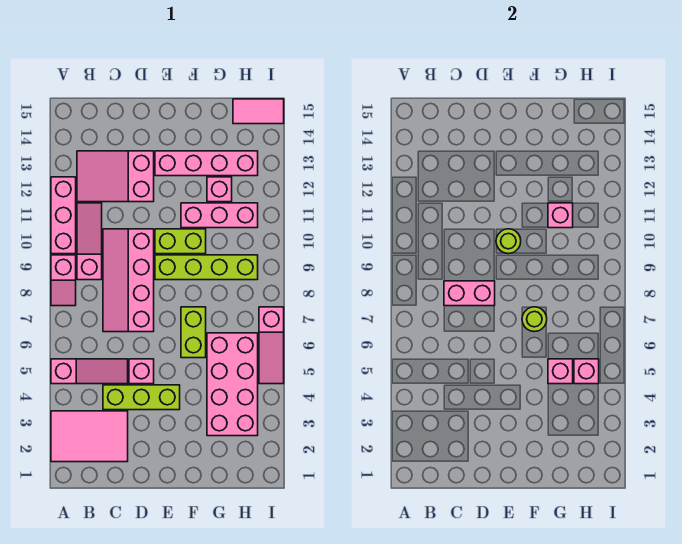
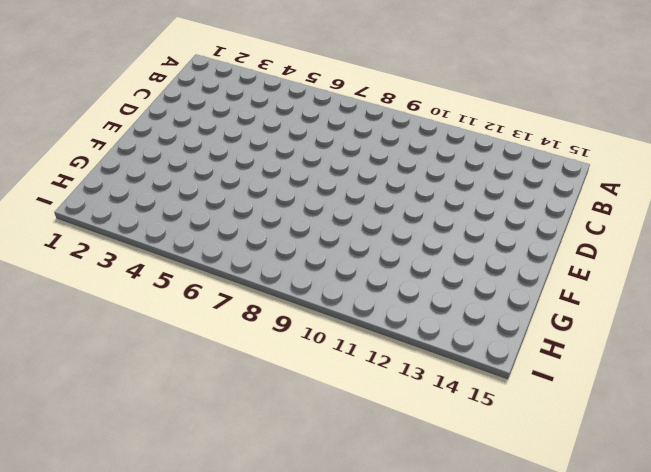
none -> pink 2x3 tile [51,411,128,462]
none -> pink 1x3 slope [51,359,128,384]
none -> pink 1x2 slope [51,255,76,306]

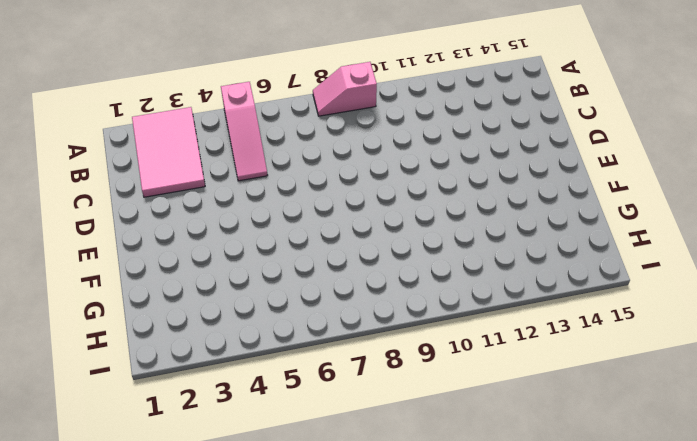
none -> pink 1x3 brick [51,177,76,254]
none -> pink 1x3 slope [77,203,102,280]
none -> pink 2x3 slope [77,151,154,202]

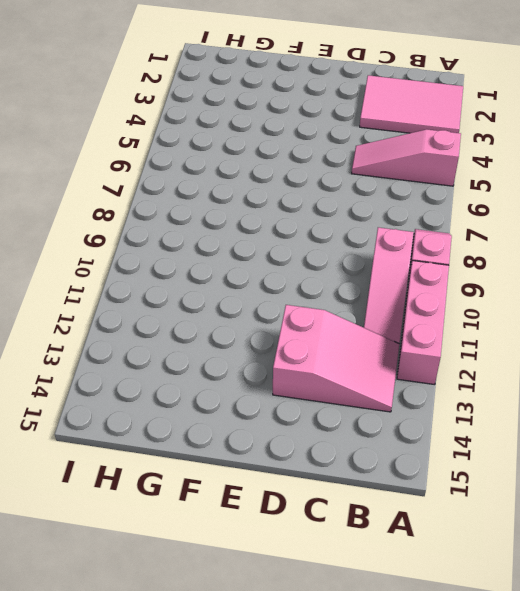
none -> lime 1x3 brick [103,385,180,410]
none -> pink 2x4 slope [103,229,154,332]
none -> pink 1x1 brick [129,359,154,384]

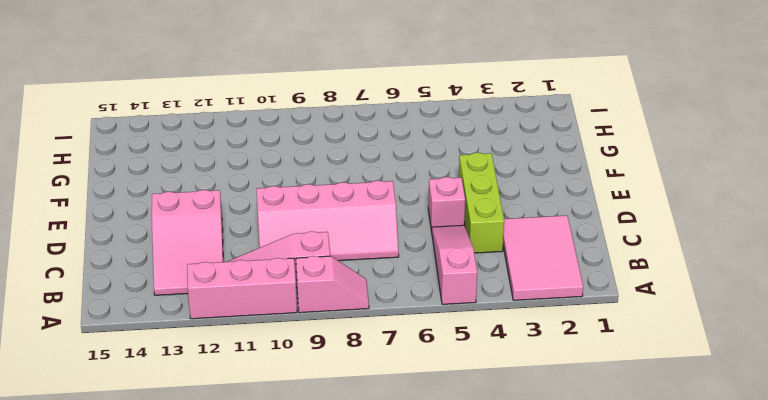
none -> lime 1x4 brick [155,255,258,280]
none -> lime 1x2 brick [155,229,206,254]
none -> pink 1x4 brick [155,151,258,176]

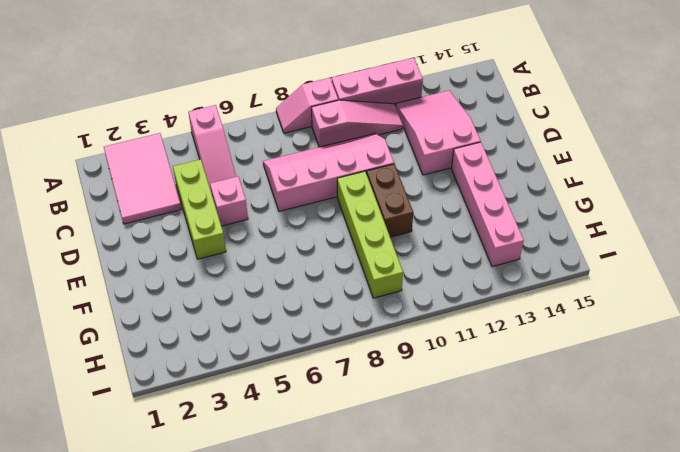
brown 1x2 brick [367,164,413,237] -> lime 1x2 brick [155,229,206,254]
none -> lime 1x2 brick [181,307,206,358]
none -> pink 1x3 brick [181,203,258,228]
none -> pink 2x4 brick [207,333,258,436]

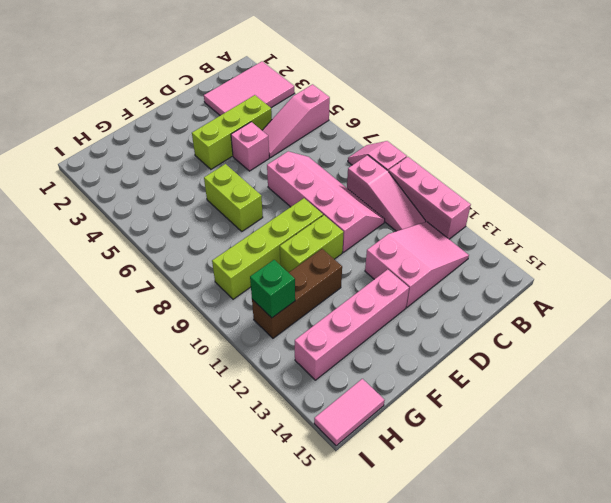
brown 1x3 brick [252,249,342,338] -> pink 1x3 brick [181,203,258,228]
green 1x1 brick [250,260,295,318] -> none
none -> pink 2x4 brick [207,333,258,436]
none -> pink 1x1 brick [207,177,232,202]
none -> pink 1x3 slope [259,307,284,384]

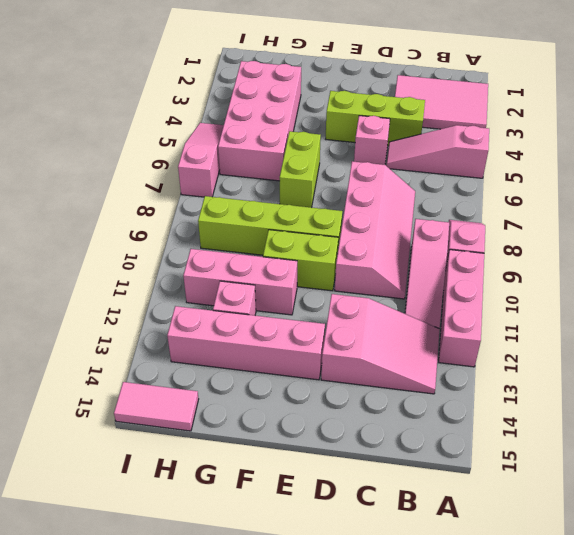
none -> pink 1x2 brick [444,281,495,306]
none -> lime 1x1 round brick [496,229,521,254]
none -> lime 1x1 round brick [522,307,547,332]

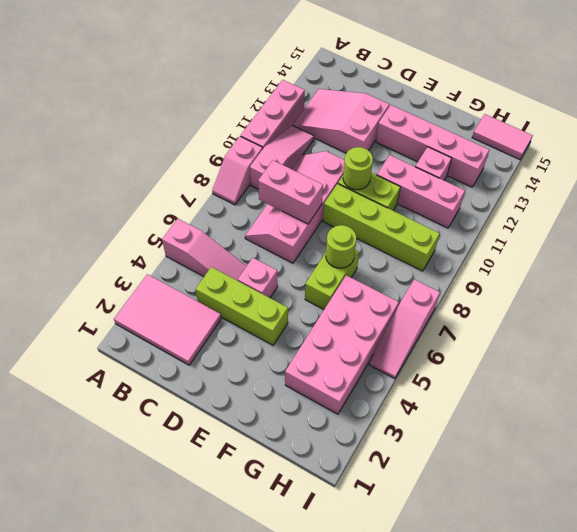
none -> pink 1x1 brick [548,359,573,384]
none -> pink 1x1 brick [548,203,573,228]
none -> pink 1x1 brick [574,359,599,384]

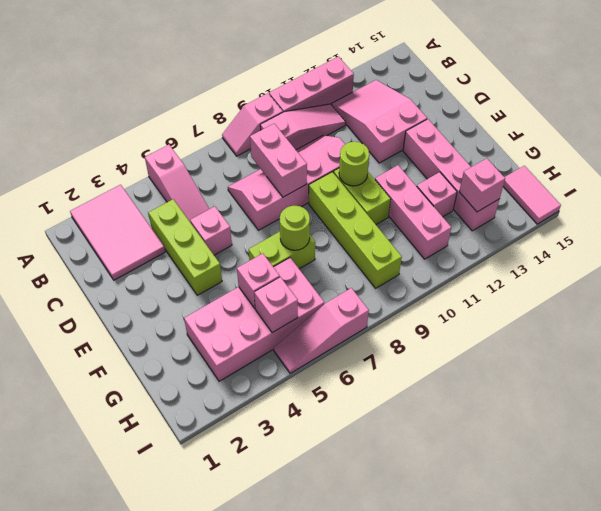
pink 1x1 brick [459,158,505,212] -> pink 1x1 brick moved to [548,203,573,228]

